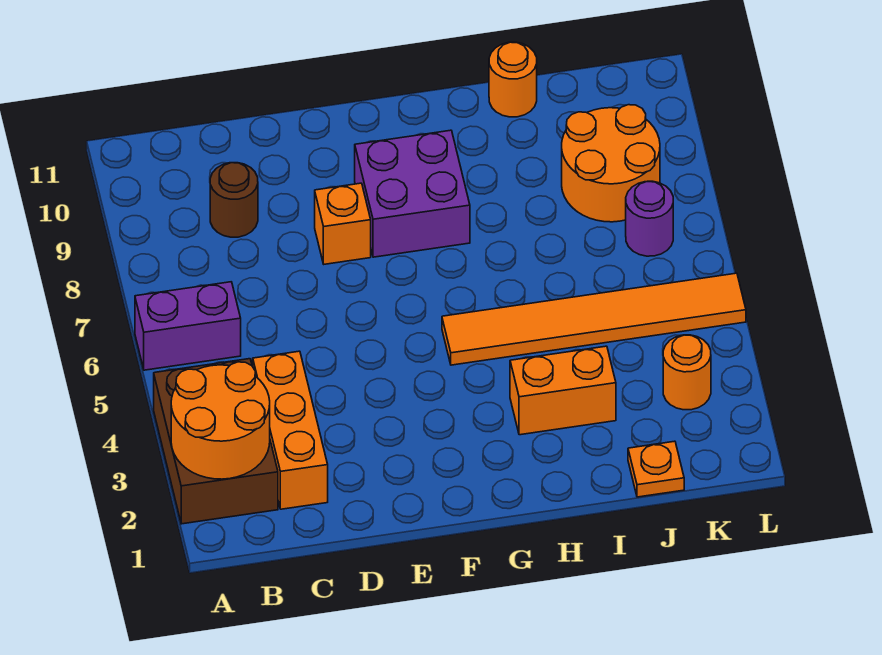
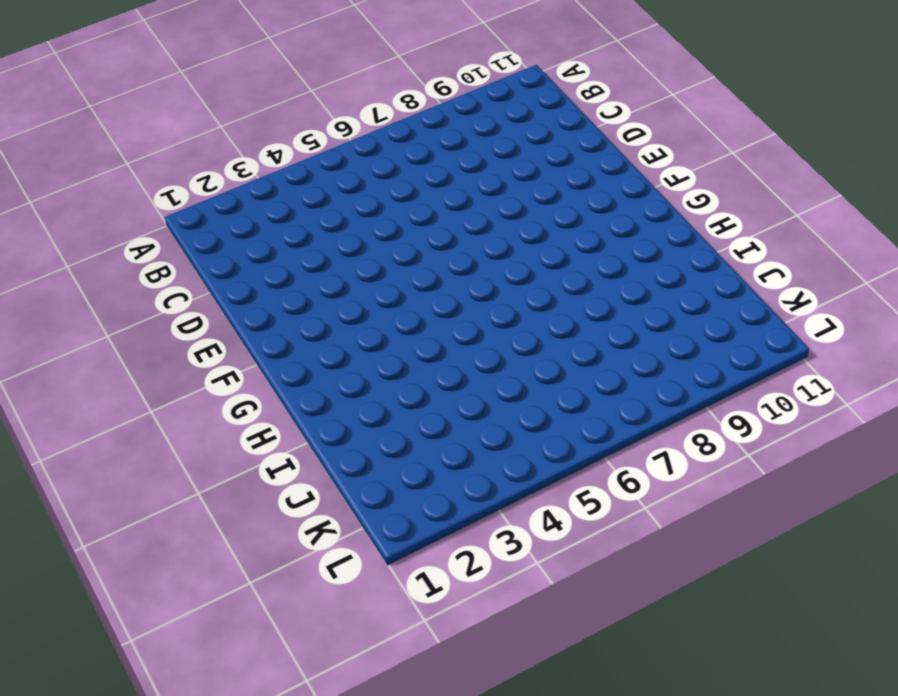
none -> brown 2x3 brick [154,359,278,524]
none -> purple 1x2 brick [135,282,241,370]
none -> orange 1x3 brick [253,351,328,509]

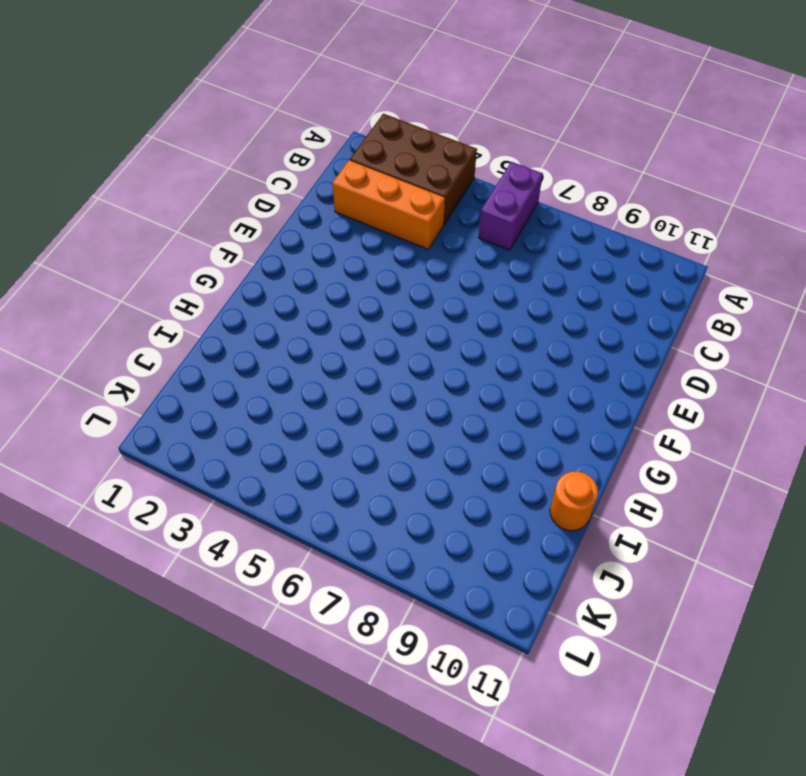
none -> brown 1x1 round brick [210,163,258,237]
none -> orange 1x1 brick [315,183,371,264]
none -> purple 2x2 brick [355,130,470,257]

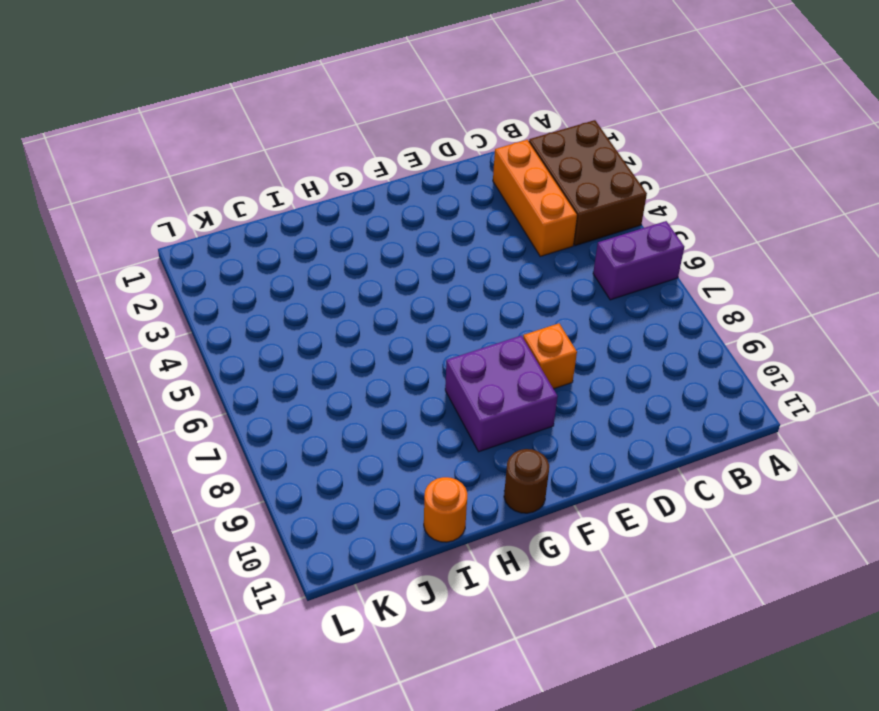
brown 1x1 round brick [504,449,549,513] -> brown 1x1 round brick moved to [210,163,258,237]
none -> orange 1x6 tile [442,273,746,365]
none -> orange 1x2 brick [510,346,616,435]
none -> orange 1x1 plate [628,441,684,497]

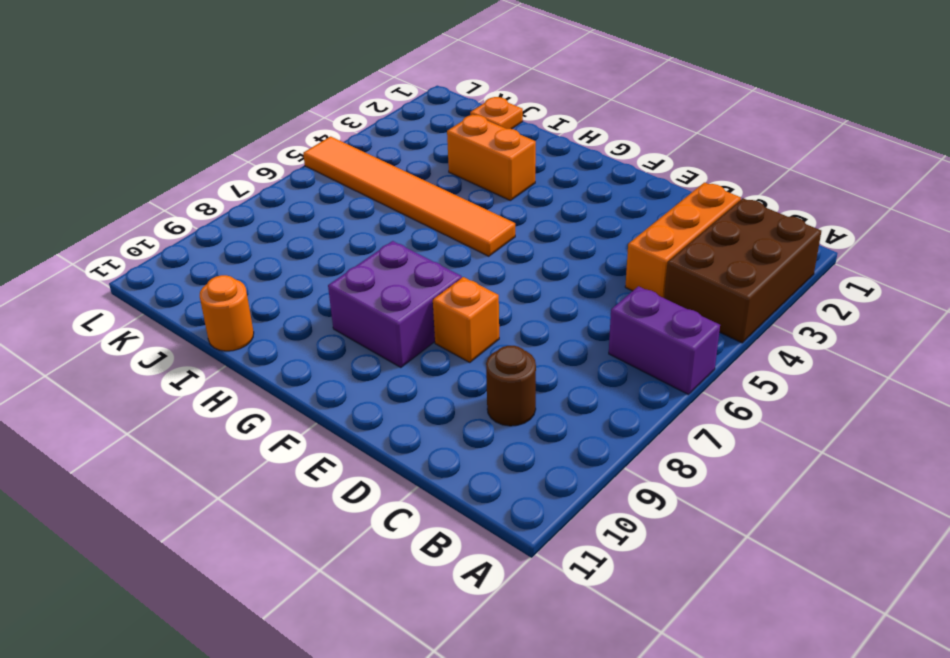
none -> orange 2x2 round brick [562,105,660,222]
none -> orange 1x1 round brick [663,335,711,410]
none -> purple 1x1 round brick [626,181,673,256]

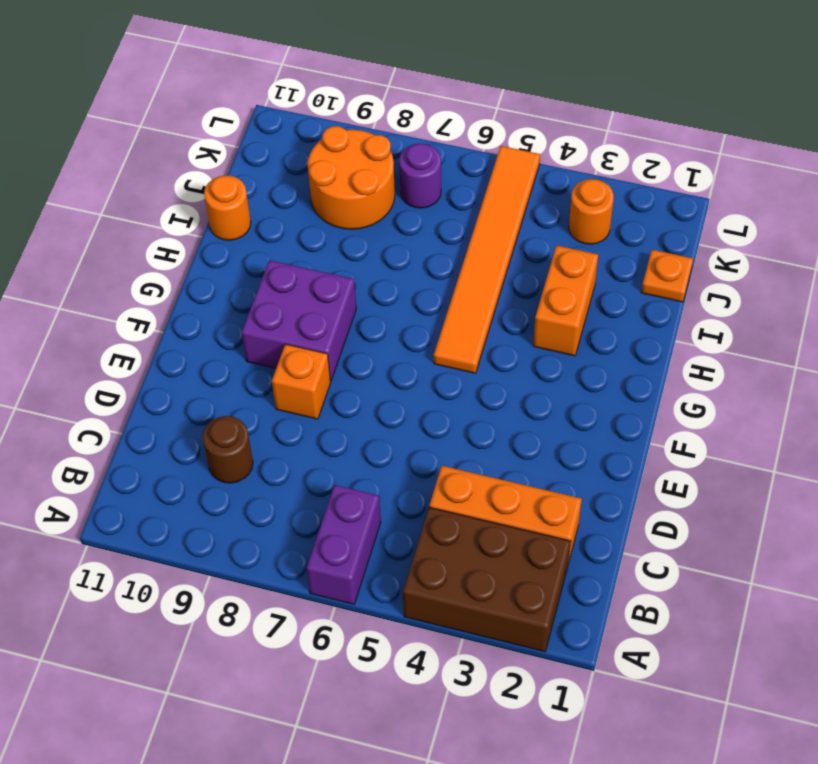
none -> orange 2x2 round brick [171,362,270,479]

